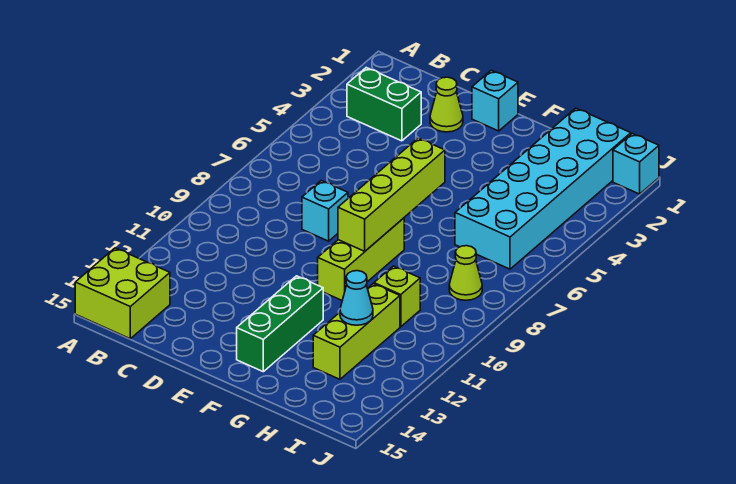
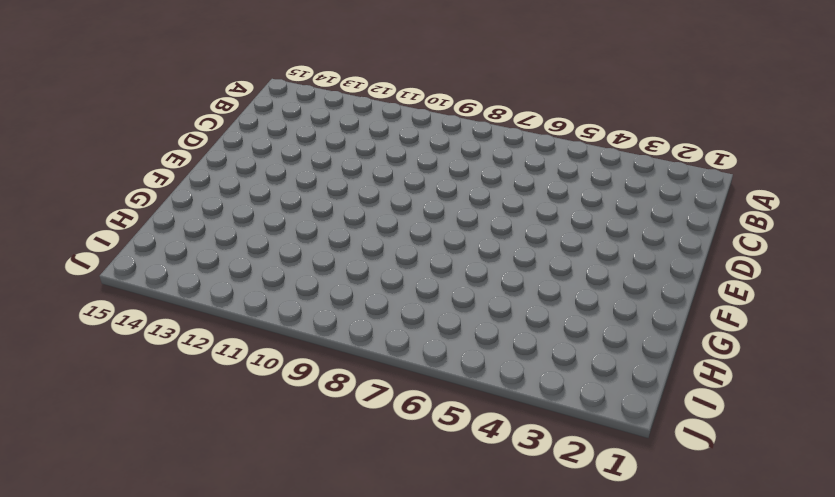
none -> lime 2x2 brick [75,248,170,339]
none -> green 1x2 brick [347,68,421,141]
none -> lime 1x1 cone [430,77,463,132]

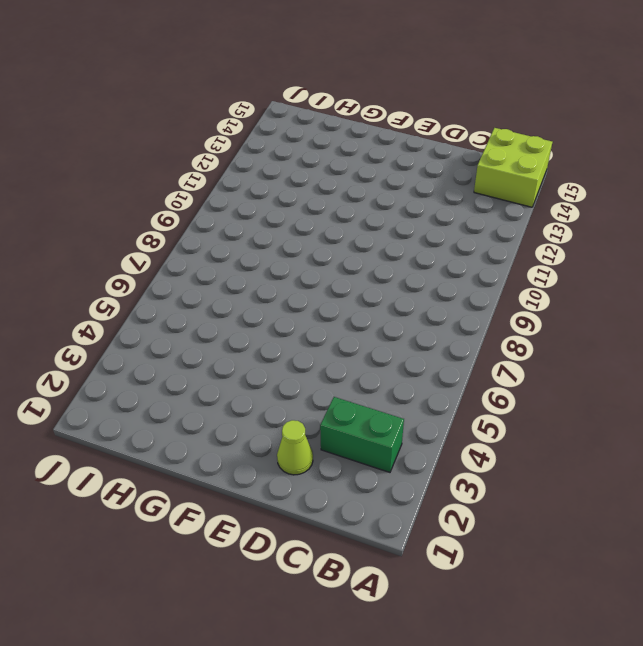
none -> cyan 1x1 brick [302,181,348,241]
none -> cyan 1x1 brick [472,70,518,131]
none -> lime 1x3 brick [318,218,404,300]

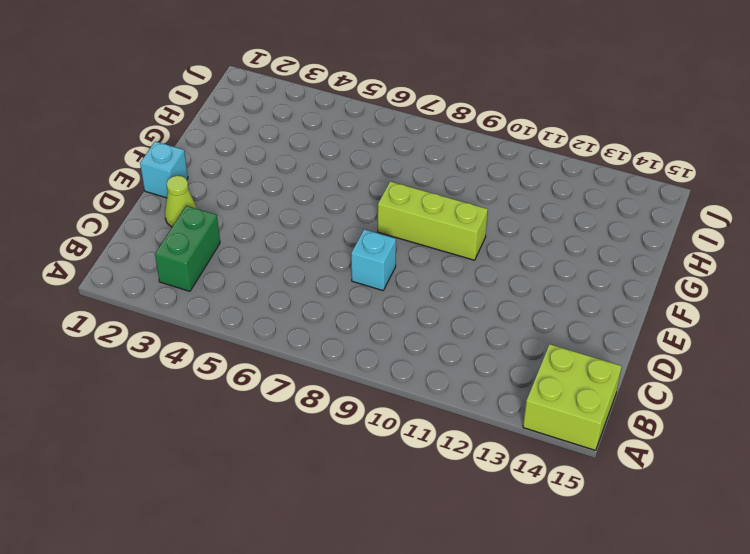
none -> green 1x3 brick [237,276,323,372]
none -> cyan 2x6 brick [455,108,631,269]
none -> lime 1x1 brick [374,266,420,327]

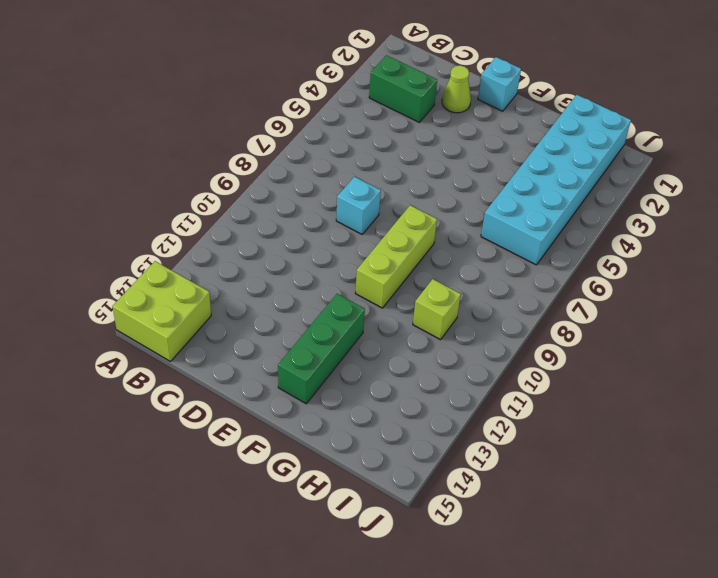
none -> lime 1x3 brick [313,284,400,379]
none -> lime 1x1 cone [449,246,482,300]
none -> cyan 1x1 brick [613,133,659,194]

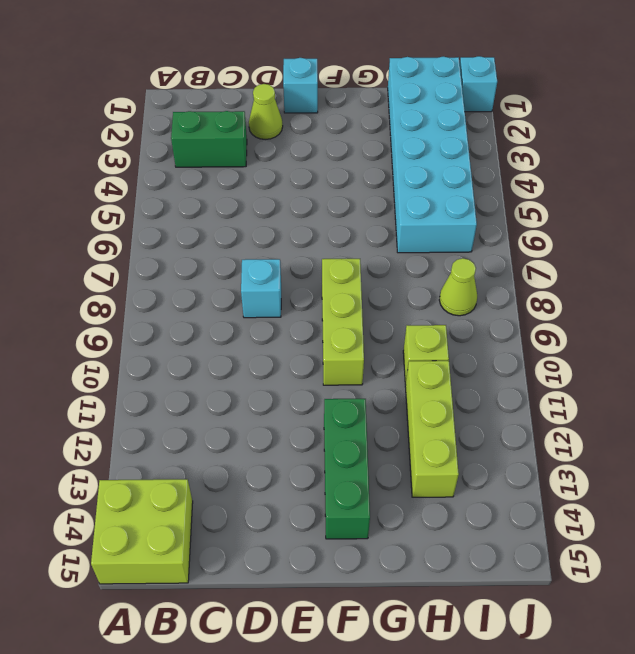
none -> lime 1x4 brick [338,138,445,251]
none -> cyan 1x1 cone [340,271,373,325]

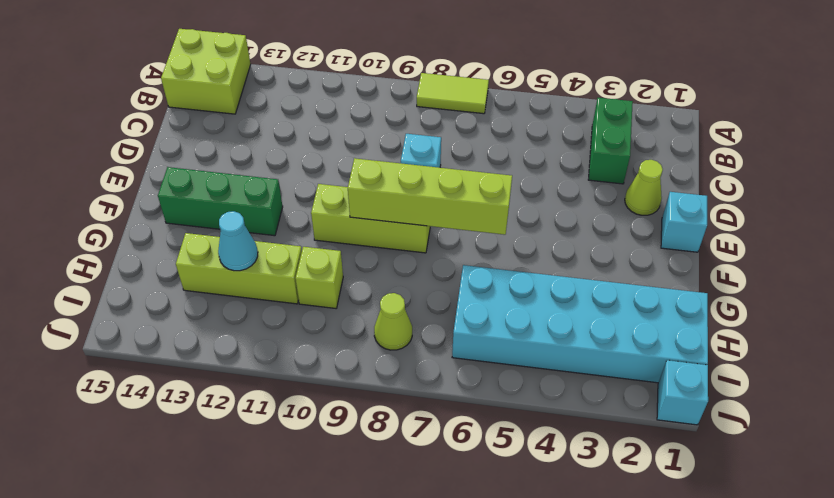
lime 1x2 tile [417,73,489,114] -> none

